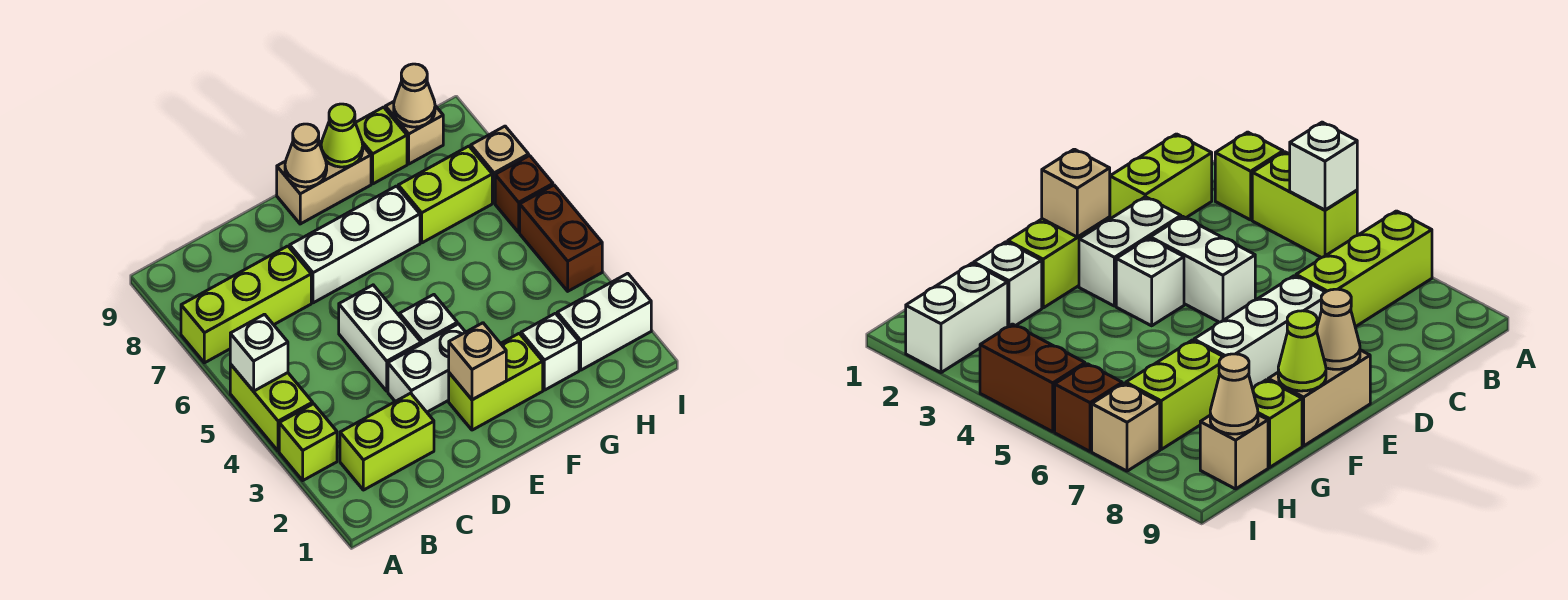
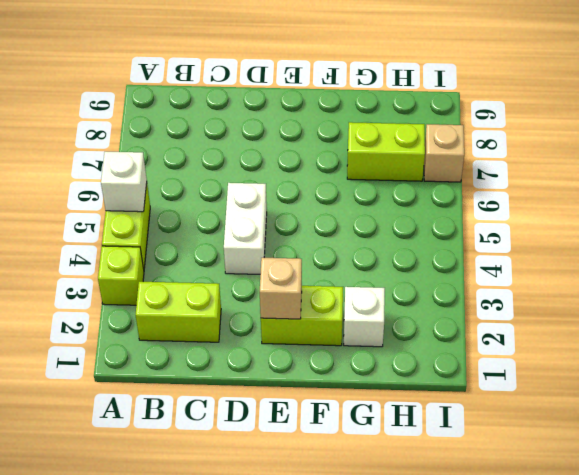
none -> lime 1x3 brick [181,246,311,363]
none -> white 1x2 brick [388,324,465,412]
none -> white 1x3 brick [290,186,420,303]

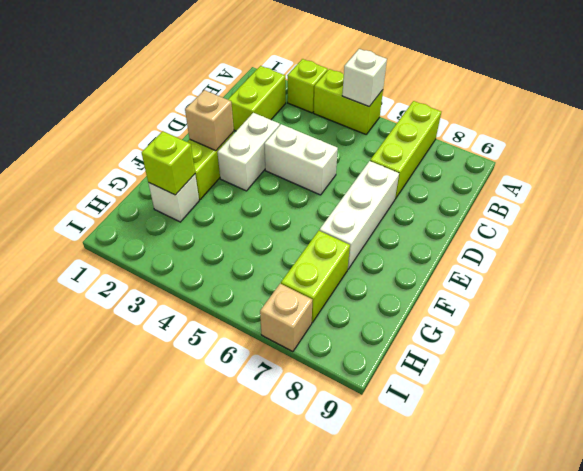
lime 1x1 brick [142,131,195,195] -> lime 1x1 brick moved to [356,107,407,184]
none -> white 1x1 brick [400,295,457,344]
none -> tan 1x2 brick [277,141,371,224]
none -> white 1x2 brick [557,273,651,370]

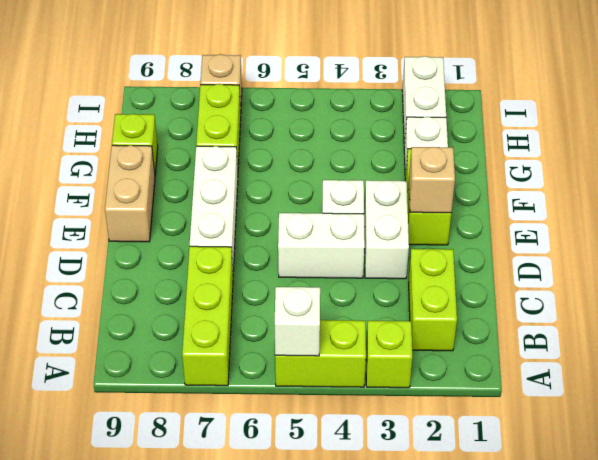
none -> tan 1x1 brick [385,102,443,164]
none -> brown 1x2 brick [520,185,602,291]
none -> brown 1x1 brick [495,156,553,232]

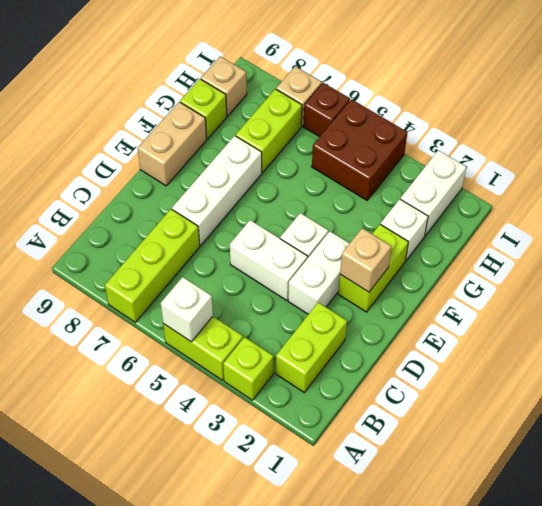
brown 2x2 brick [312,99,407,200] -> brown 1x2 brick [520,185,602,291]
none -> tan 1x1 cone [285,124,327,187]
none -> lime 1x1 cone [321,104,363,167]
none -> tan 1x1 cone [394,64,435,127]

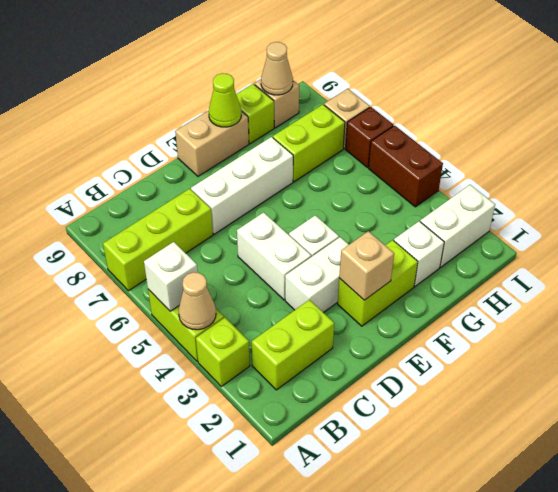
tan 1x1 cone [178,272,216,330] -> tan 1x1 cone moved to [285,124,327,187]

